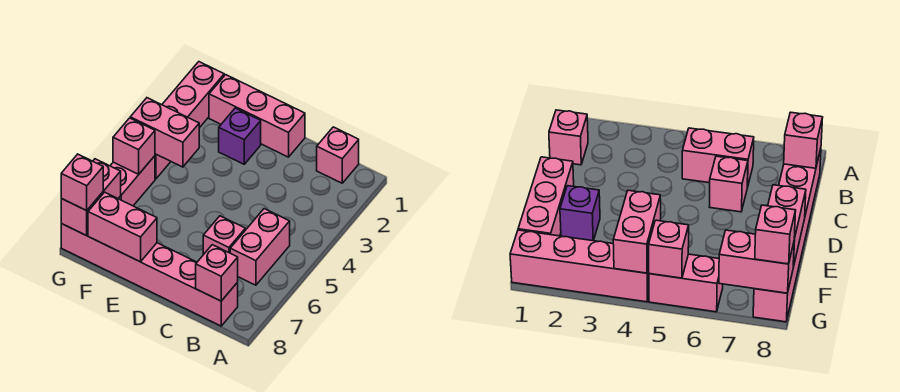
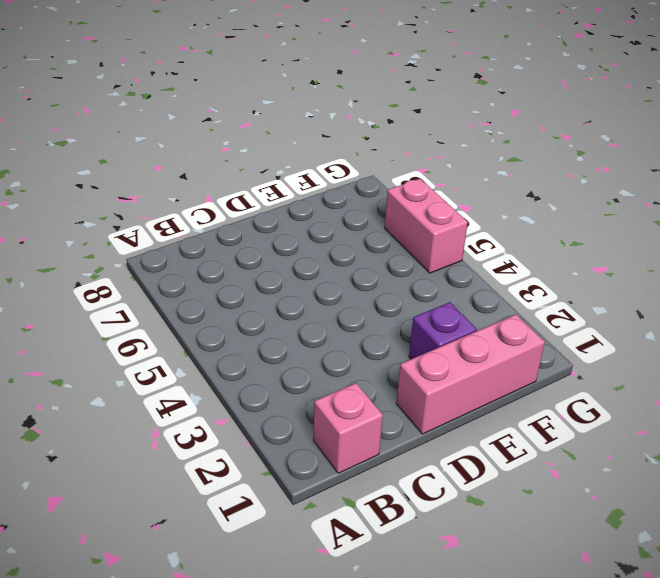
none -> pink 1x2 brick [230,209,290,285]
none -> pink 1x6 brick [61,224,238,326]
none -> pink 1x1 brick [203,216,245,255]

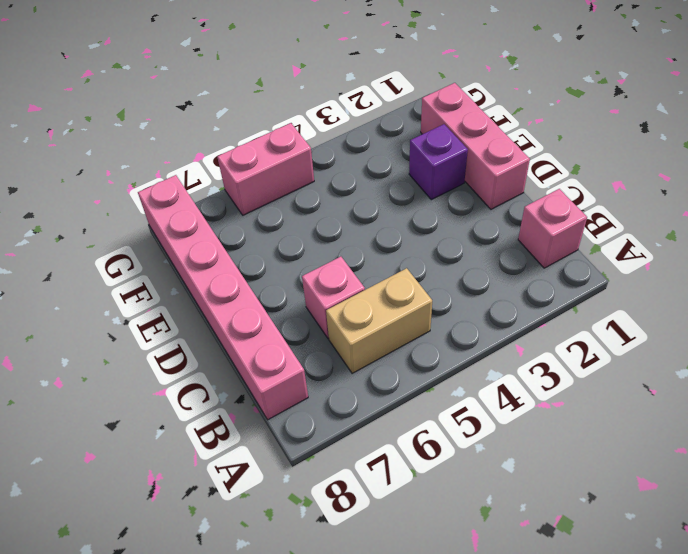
tan 1x2 brick [326,268,432,374] -> pink 1x2 brick [230,209,290,285]
none -> pink 1x4 brick [155,62,224,179]
none -> pink 1x1 brick [196,245,238,301]
none -> pink 1x2 brick [88,192,157,262]

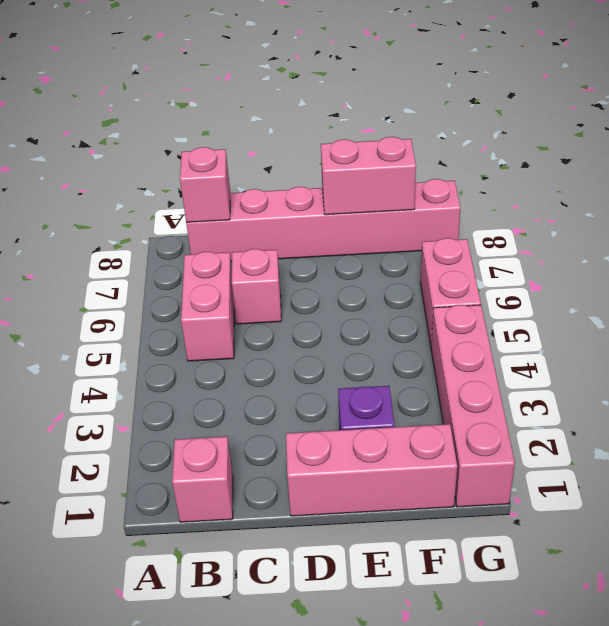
none -> pink 1x2 brick [130,98,199,167]
none -> pink 1x1 brick [113,118,155,174]
none -> pink 1x2 brick [61,159,121,236]

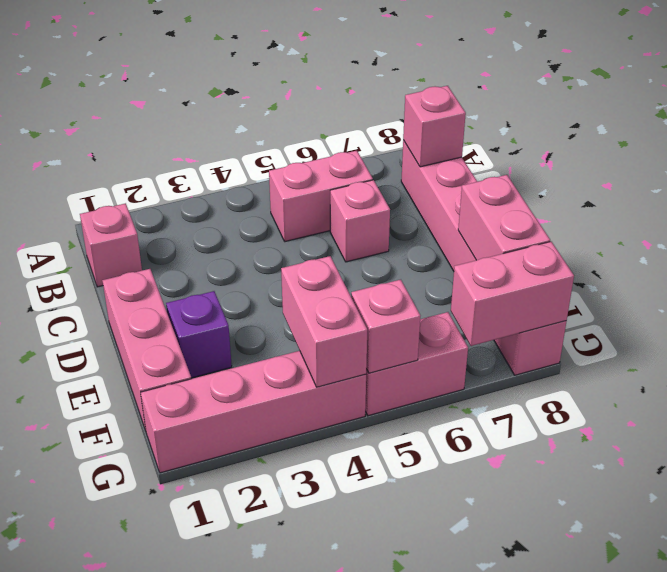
none -> pink 1x1 brick [61,154,103,211]

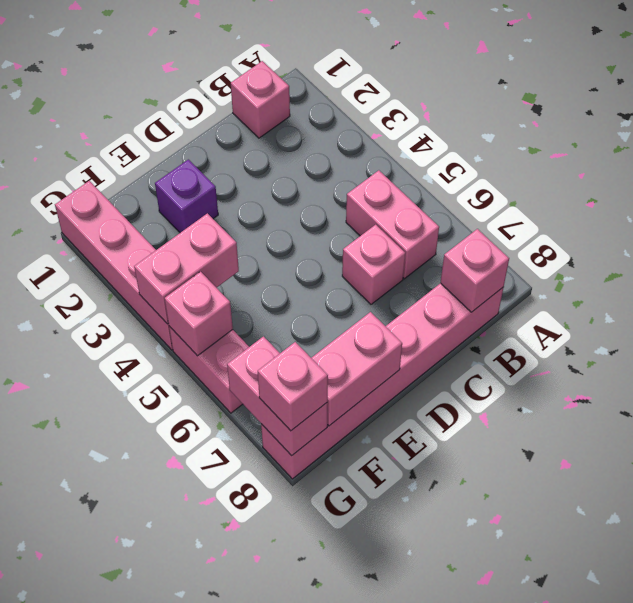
none -> pink 1x3 brick [209,75,305,157]

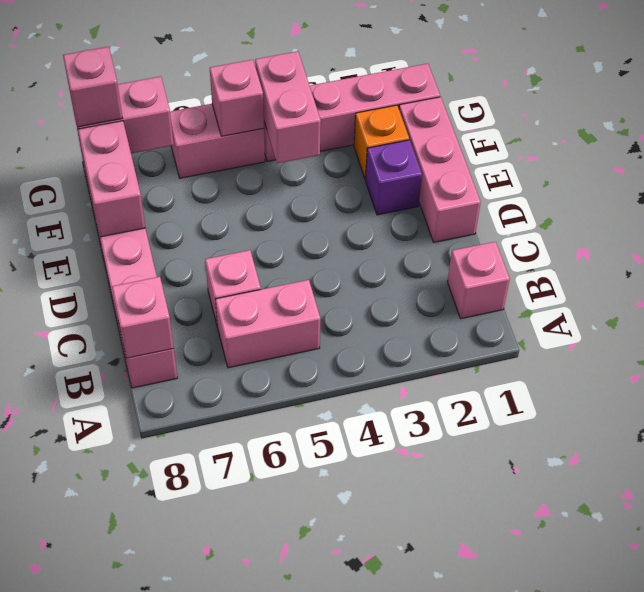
orange 1x1 brick [354,105,409,179] -> none

